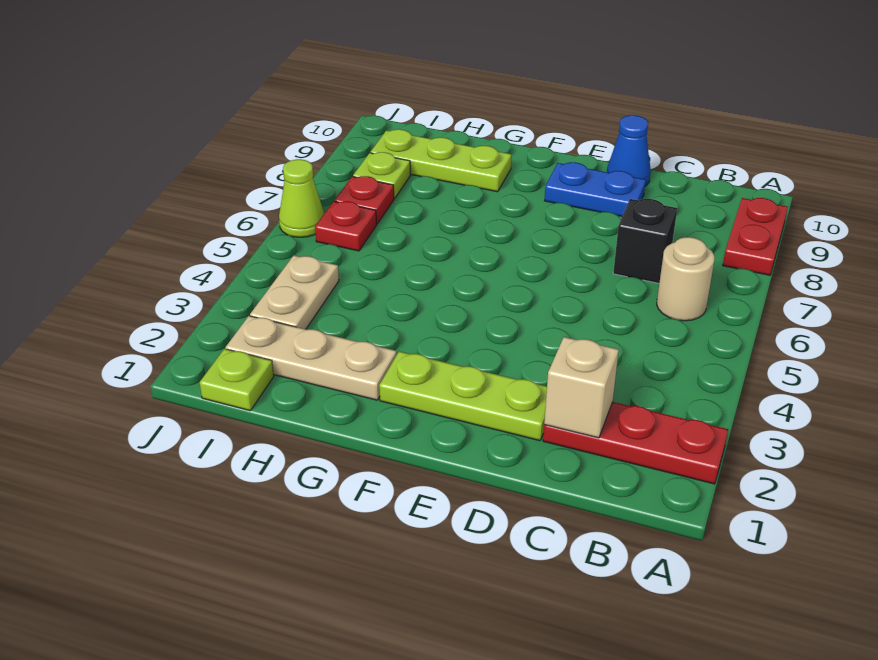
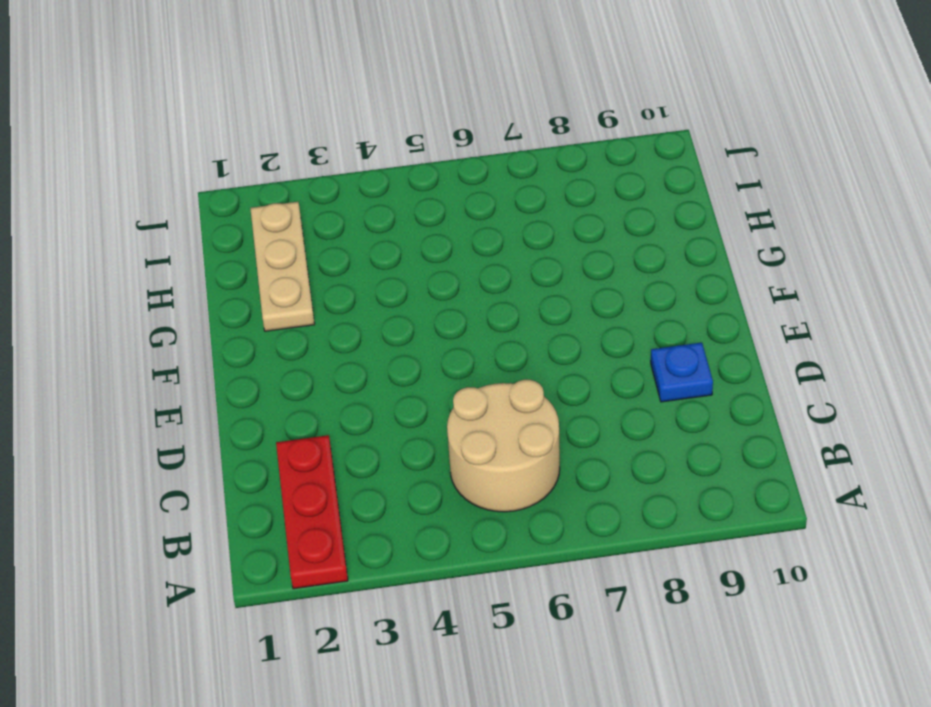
tan 2x2 round brick [447,380,560,512] -> tan 1x1 round brick [657,237,714,321]
blue 1x1 plate [651,343,713,402] -> blue 1x2 plate [545,162,646,216]
none -> red 1x2 plate [723,198,788,275]
none -> black 1x1 brick [613,199,677,283]
none -> lime 1x3 plate [379,351,547,441]

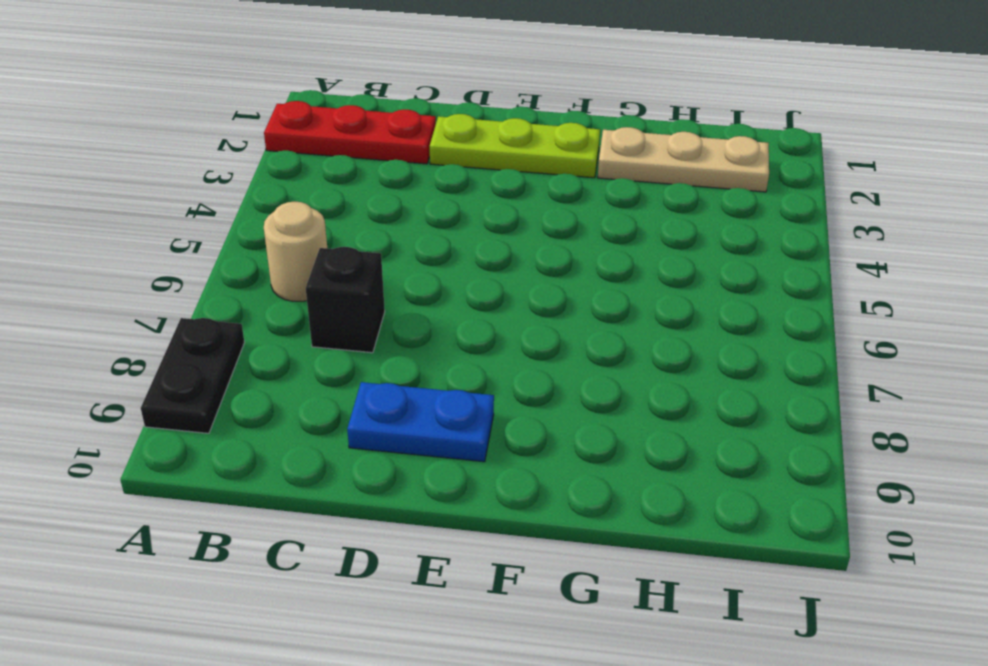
black 1x2 plate [141,318,244,433] -> red 1x2 plate [723,198,788,275]
none -> blue 1x1 cone [607,115,651,186]
none -> lime 1x3 plate [370,129,511,192]
none -> lime 1x1 plate [200,349,274,411]

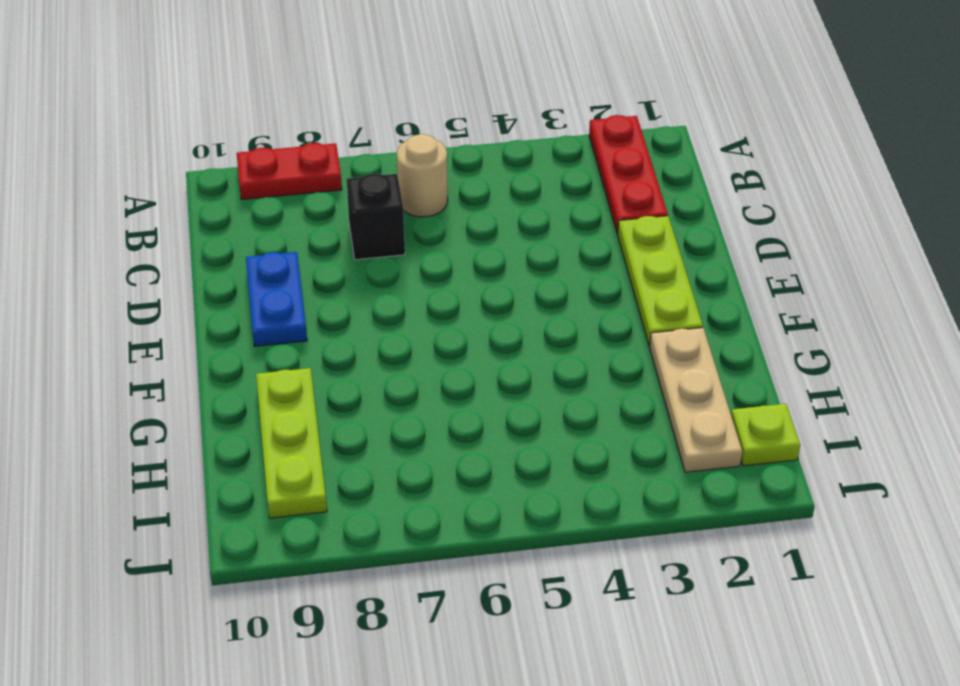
none -> blue 1x1 cone [607,115,651,186]
none -> tan 1x2 plate [250,255,339,329]
none -> red 1x1 plate [315,201,377,251]

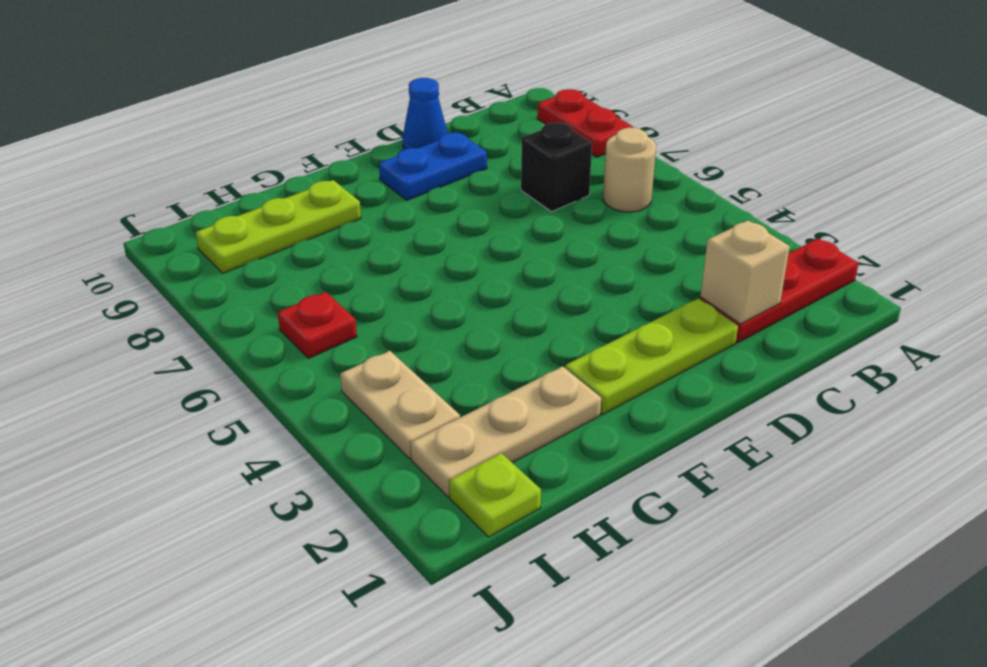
none -> red 1x1 plate [335,176,394,224]
none -> lime 1x1 plate [353,152,410,199]
none -> lime 1x1 cone [279,159,324,237]

